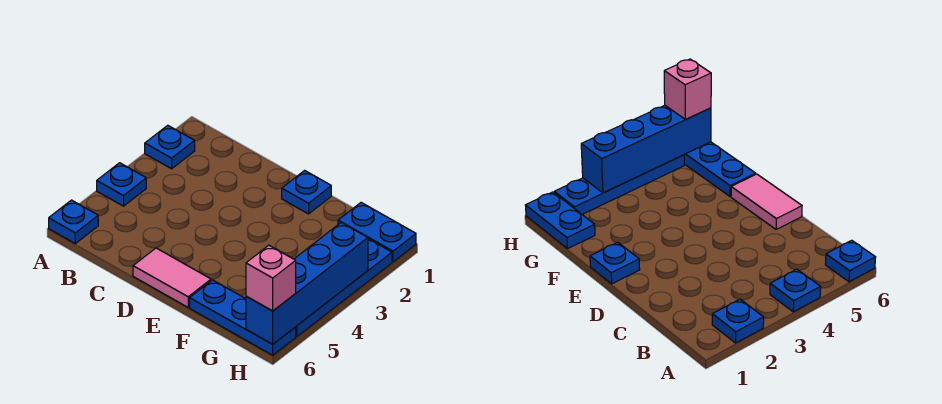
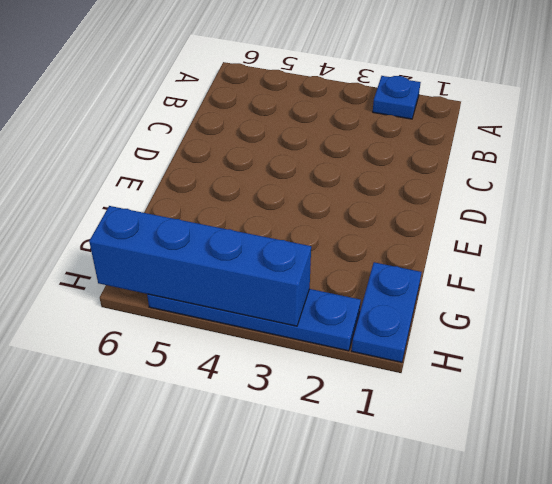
none -> blue 1x1 plate [97,163,146,206]
none -> blue 1x1 plate [49,200,98,243]

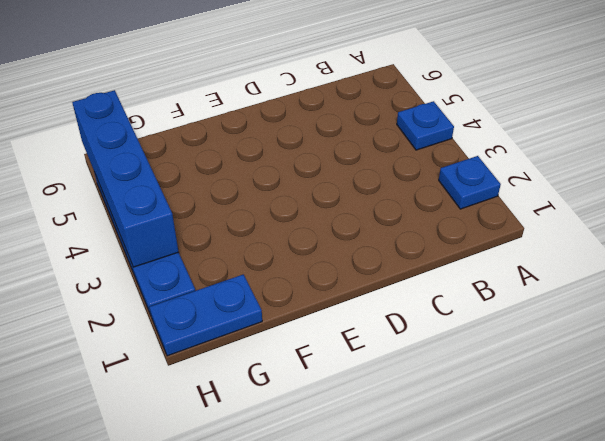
none -> blue 1x1 plate [49,200,98,243]
none -> pink 1x2 tile [133,248,211,307]

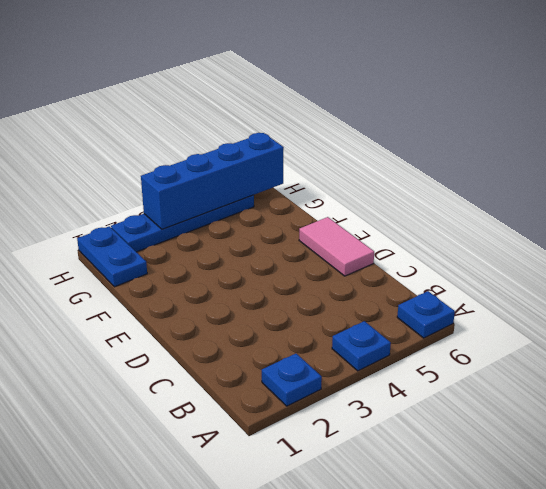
none -> blue 1x1 plate [282,170,331,214]
none -> blue 1x3 plate [190,280,296,355]

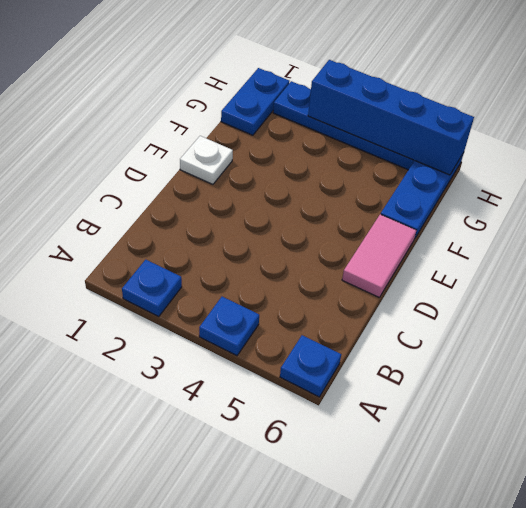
white 1x1 plate [180,136,233,184] -> blue 1x1 plate [282,170,331,214]
none -> pink 1x1 brick [246,245,296,311]

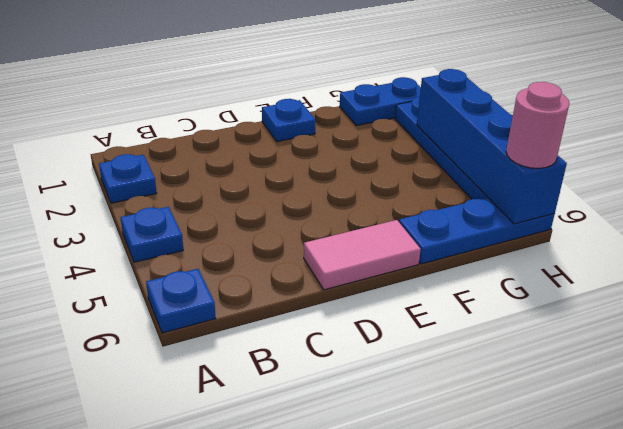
pink 1x1 round brick [506,82,569,168] -> pink 1x1 brick [246,245,296,311]

